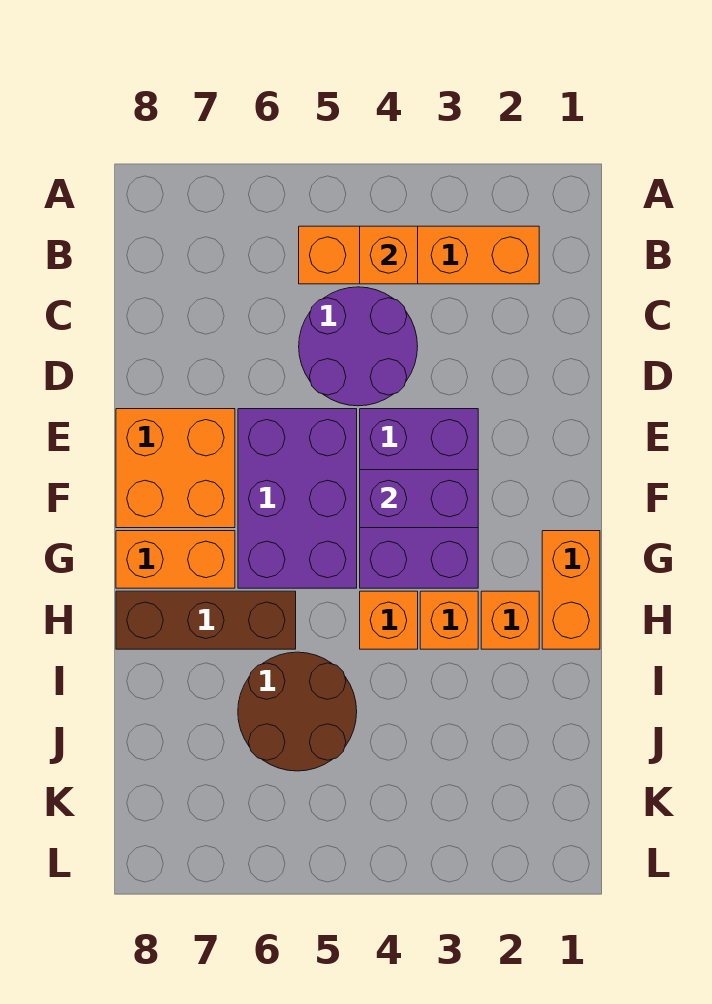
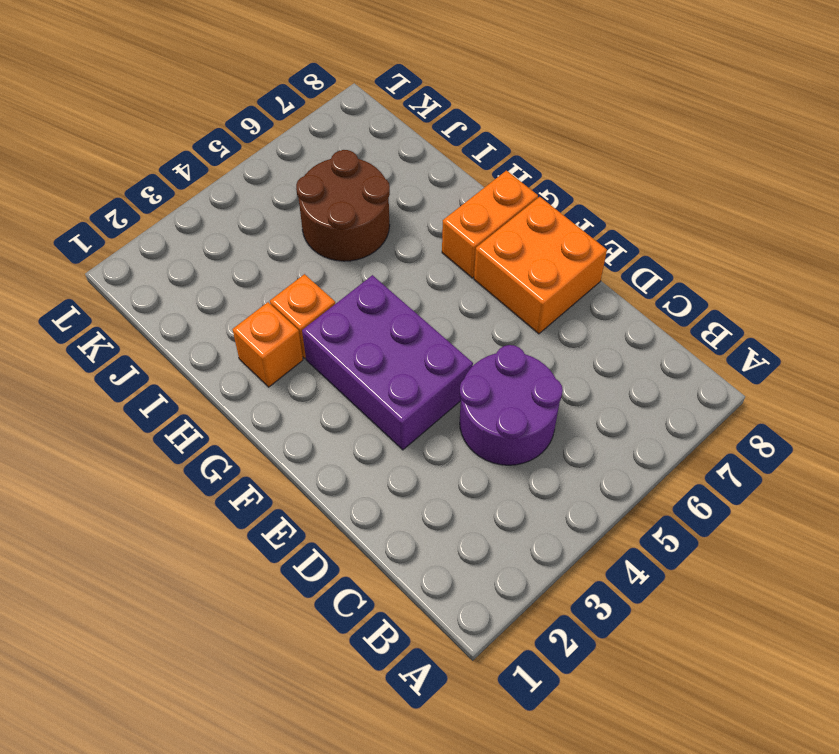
none -> orange 1x4 brick [299,226,539,284]
none -> purple 2x3 brick [238,409,357,588]
none -> orange 1x2 brick [542,531,600,649]

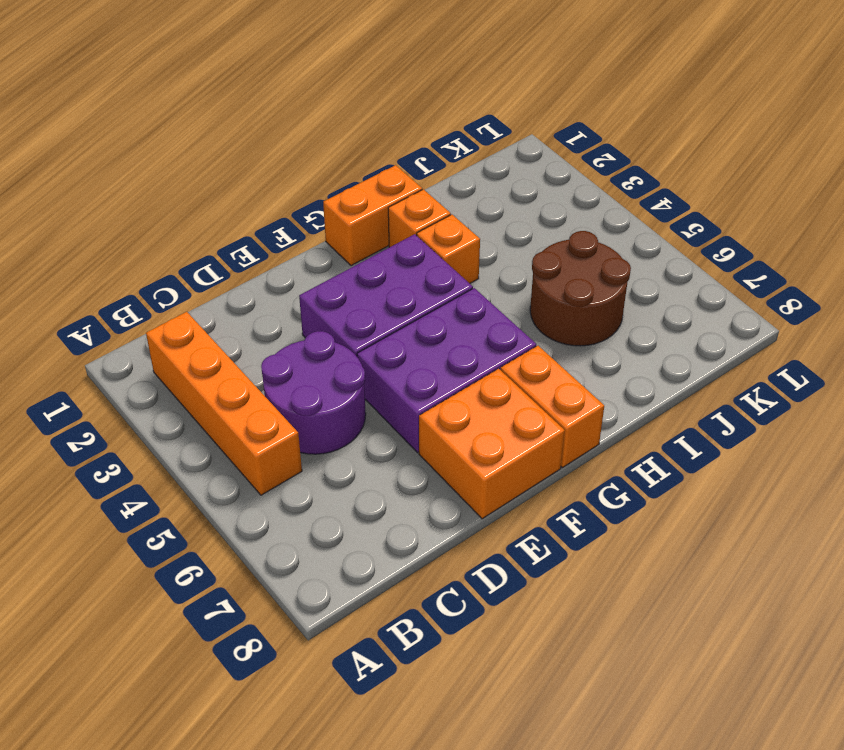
none -> orange 1x1 brick [360,591,418,649]
none -> brown 1x3 brick [116,591,296,649]
none -> orange 1x1 brick [360,226,418,284]

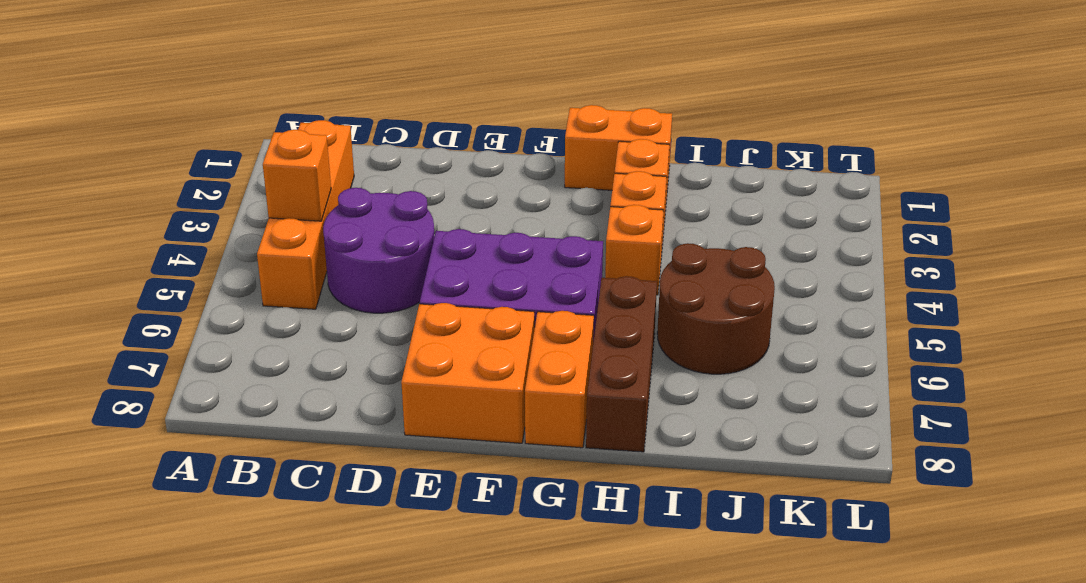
none -> purple 2x3 brick [360,409,478,588]
none -> purple 1x2 brick [360,470,478,528]

